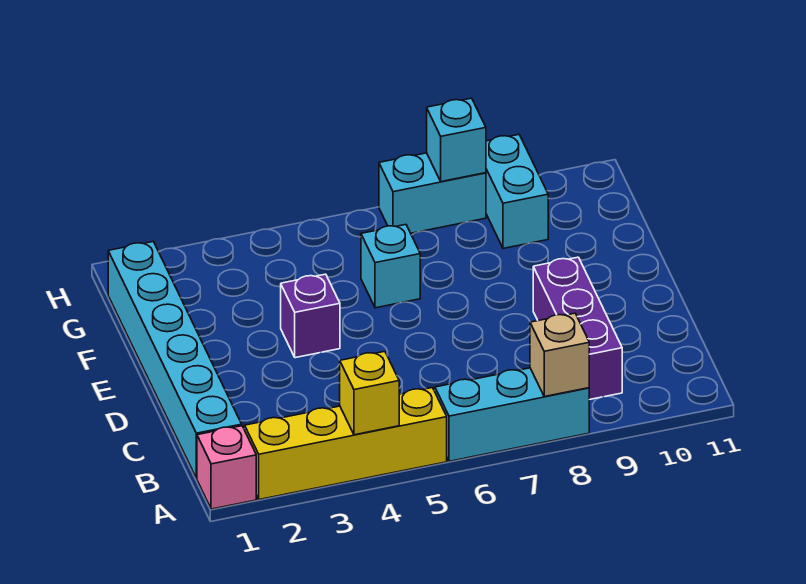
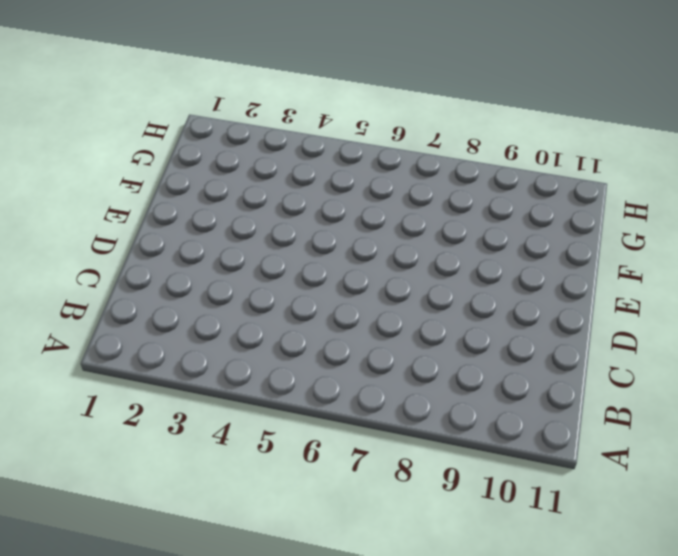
none -> pink 1x1 brick [197,426,256,509]
none -> yellow 1x4 brick [245,388,447,500]
none -> cyan 1x3 brick [435,368,589,461]

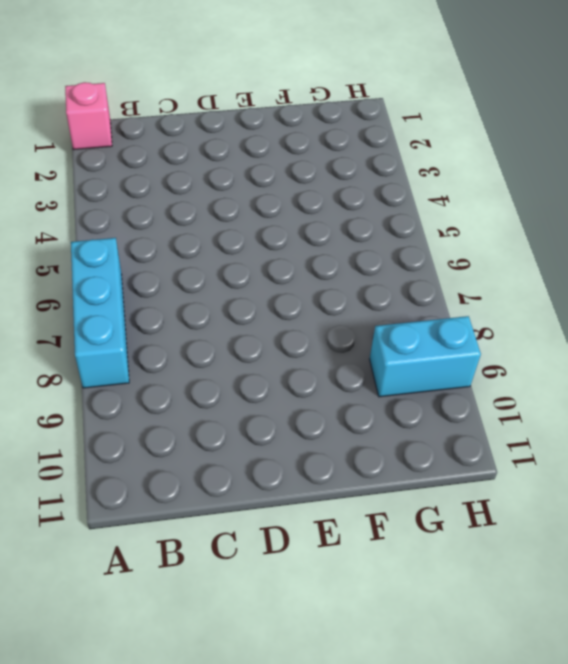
none -> yellow 1x4 brick [245,388,447,500]
none -> cyan 1x6 brick [108,242,242,478]
none -> purple 1x3 brick [533,257,622,400]

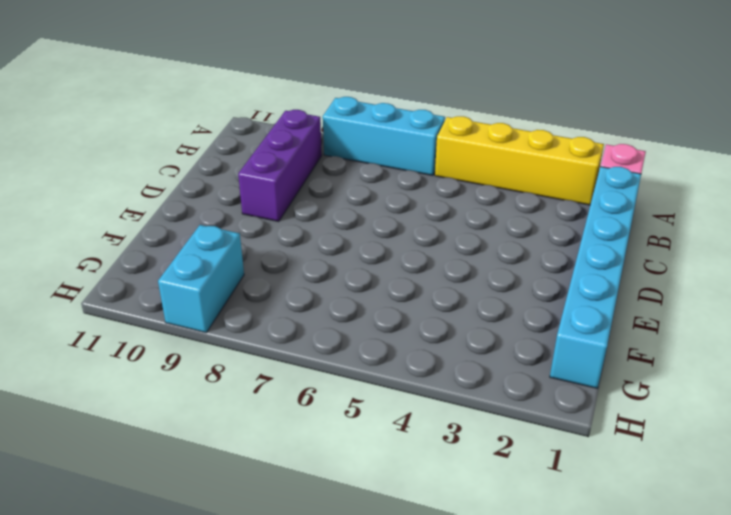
none -> purple 1x1 brick [281,274,340,358]
none -> cyan 1x1 brick [361,225,420,308]
none -> cyan 1x2 brick [379,153,486,233]

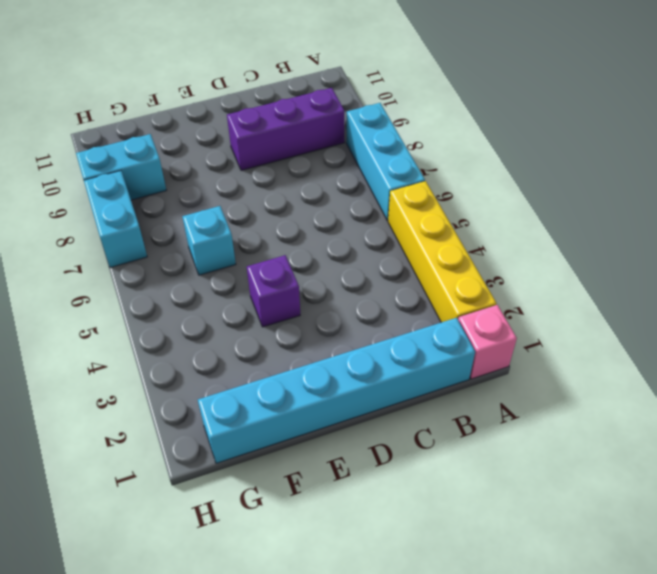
none -> yellow 1x1 brick [340,351,399,435]
none -> tan 1x1 brick [530,313,589,397]
none -> cyan 1x1 brick [427,98,486,182]

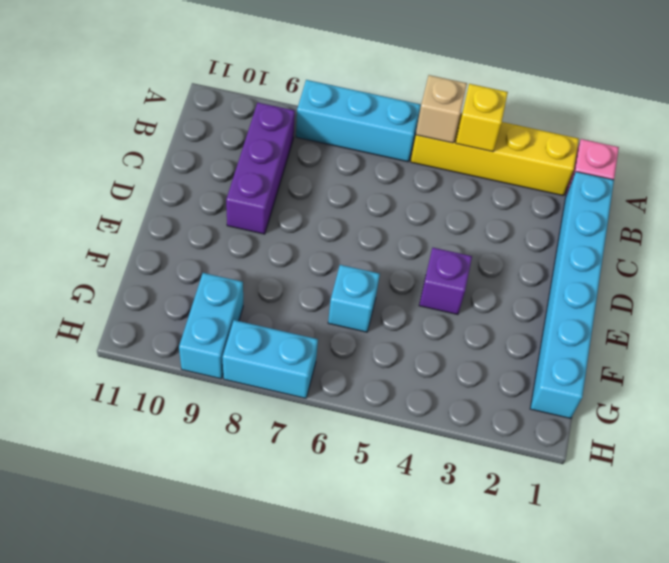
tan 1x1 brick [416,75,467,143] -> tan 1x1 brick moved to [530,313,589,397]
none -> cyan 1x1 brick [427,98,486,182]

